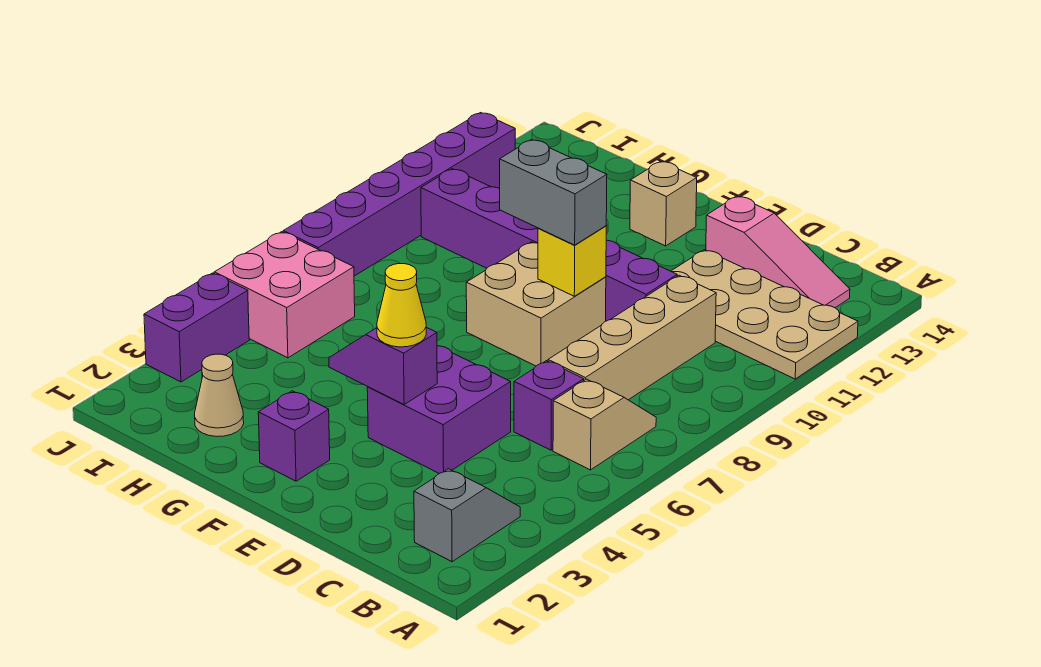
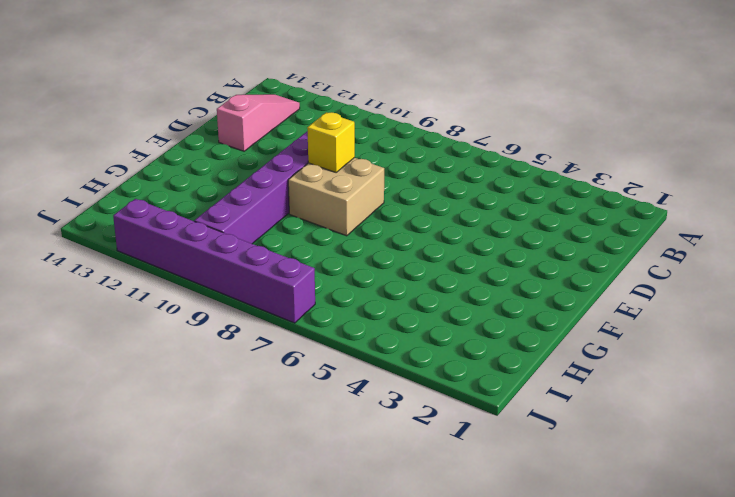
none -> tan 2x4 plate [671,250,858,379]
none -> grey 1x2 slope [414,469,520,562]
none -> tan 1x2 slope [553,379,656,470]

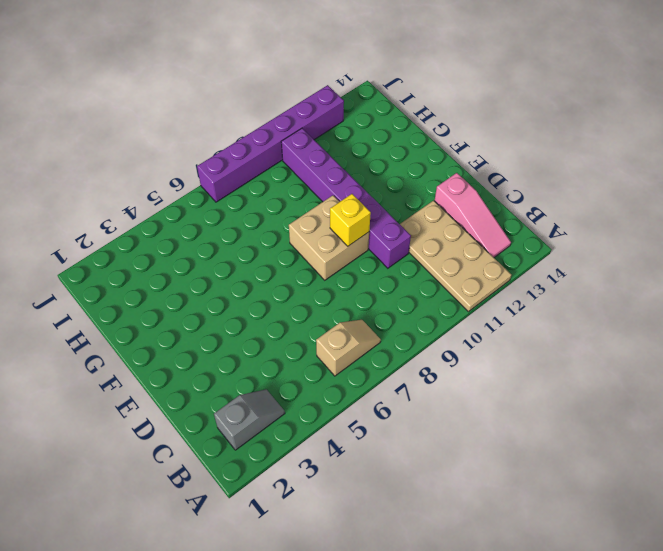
none -> purple 1x1 brick [514,361,584,450]
none -> tan 1x4 brick [548,275,716,400]
none -> purple 2x2 brick [367,346,511,474]

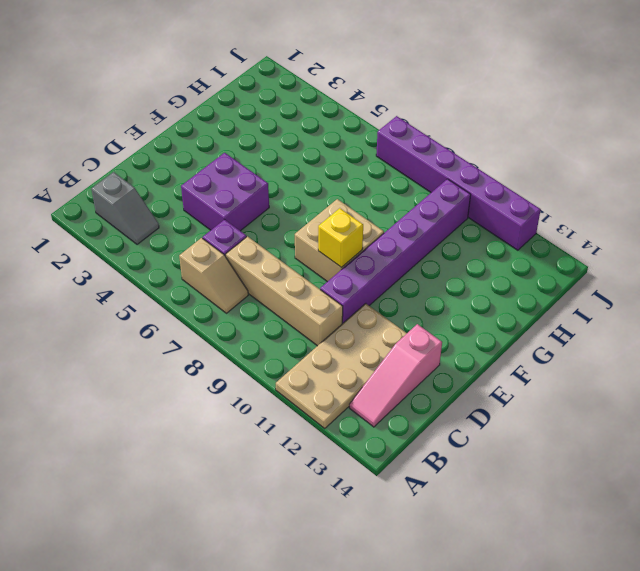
none -> purple 1x1 brick [258,391,330,481]
none -> tan 1x1 brick [630,161,697,246]
none -> tan 1x1 cone [195,354,244,437]

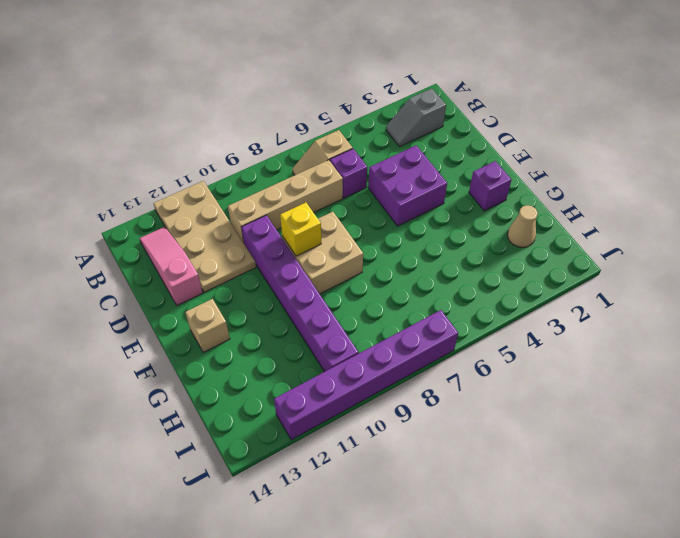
none -> pink 2x2 brick [214,232,355,358]
none -> purple 1x2 brick [144,273,249,382]
none -> purple 1x2 slope [329,327,437,404]

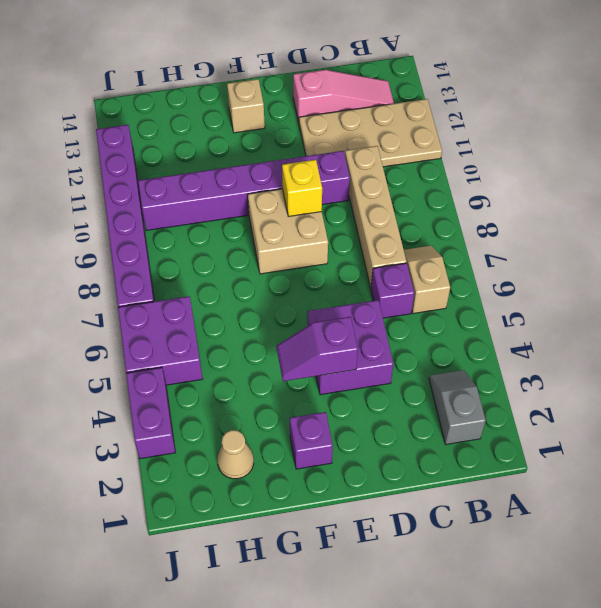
purple 2x2 brick [118,296,203,385] -> pink 2x2 brick [214,232,355,358]
none -> yellow 1x1 cone [377,264,426,347]
none -> grey 1x2 brick [500,140,607,245]

